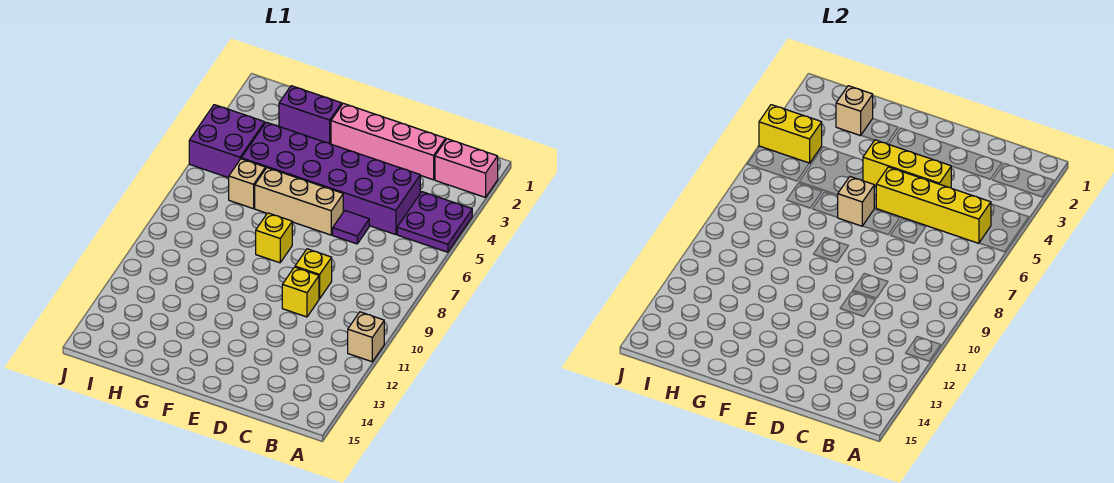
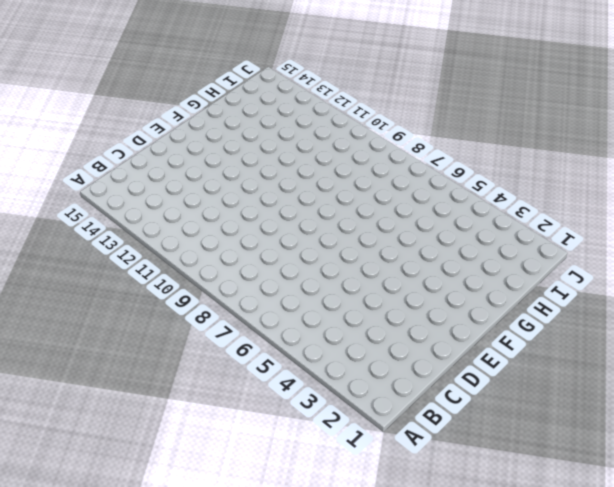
none -> pink 1x2 brick [435,139,498,197]
none -> purple 2x2 plate [397,192,472,252]
none -> tan 1x1 brick [348,312,384,362]

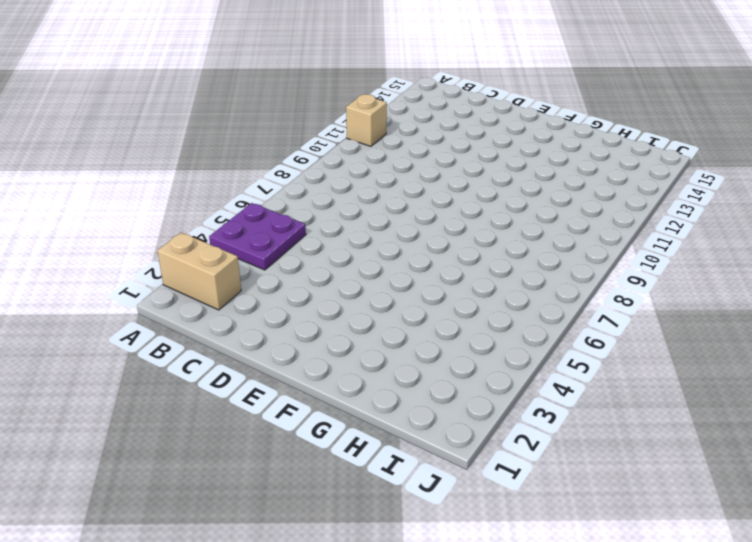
tan 1x2 brick [158,232,241,310] -> pink 1x2 brick [435,139,498,197]
none -> pink 1x4 brick [331,103,446,180]
none -> purple 2x6 brick [241,122,420,235]
none -> purple 1x1 tile [333,211,369,244]

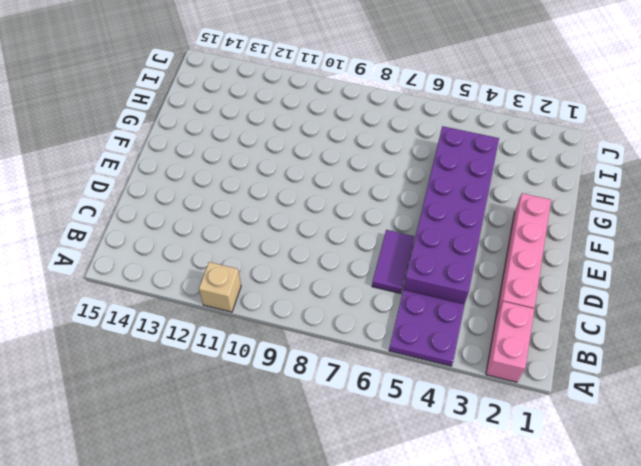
purple 1x2 tile [372,230,415,294] -> purple 1x1 tile [333,211,369,244]
none -> yellow 1x1 brick [295,249,332,299]
none -> yellow 1x1 brick [282,267,319,317]
none -> tan 1x3 brick [255,168,343,235]

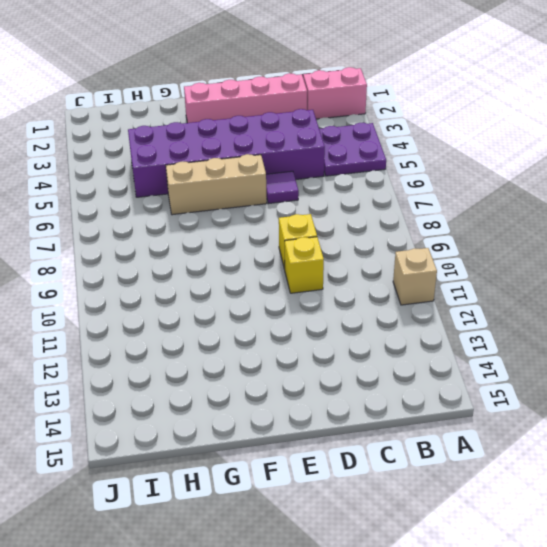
none -> yellow 1x1 brick [256,213,292,263]
none -> purple 1x2 brick [279,86,342,144]
none -> tan 1x1 brick [229,159,266,209]

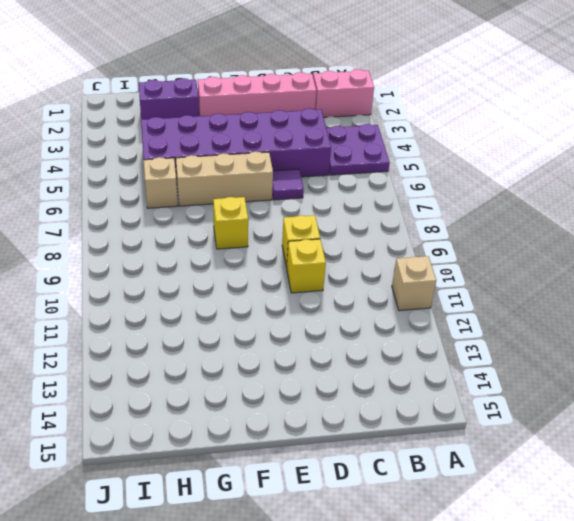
none -> purple 2x2 brick [189,105,265,178]
none -> yellow 1x4 brick [876,167,991,243]
none -> yellow 1x3 brick [863,140,951,188]

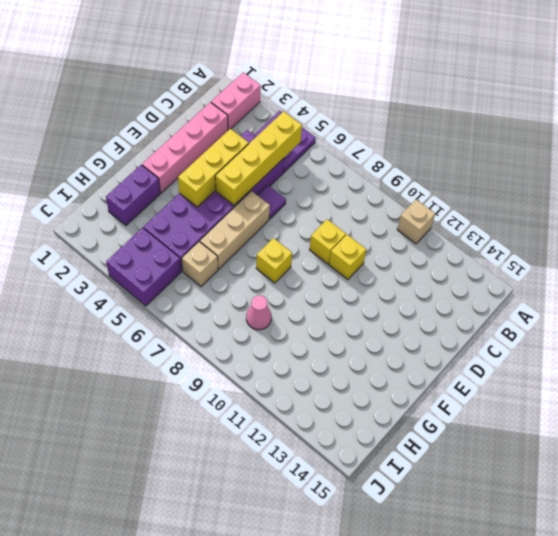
pink 1x1 cone [246,295,271,330] -> none
none -> tan 1x1 brick [837,177,874,226]
none -> tan 1x1 brick [836,86,873,136]
none -> yellow 1x2 brick [759,105,822,163]

